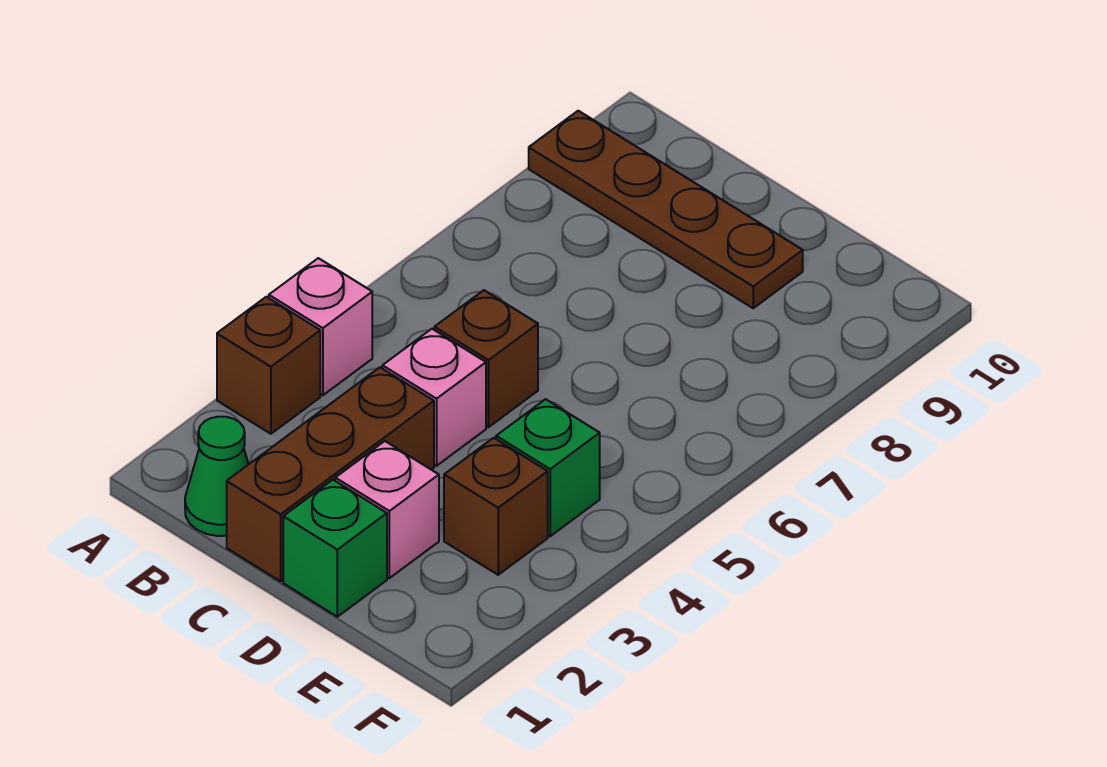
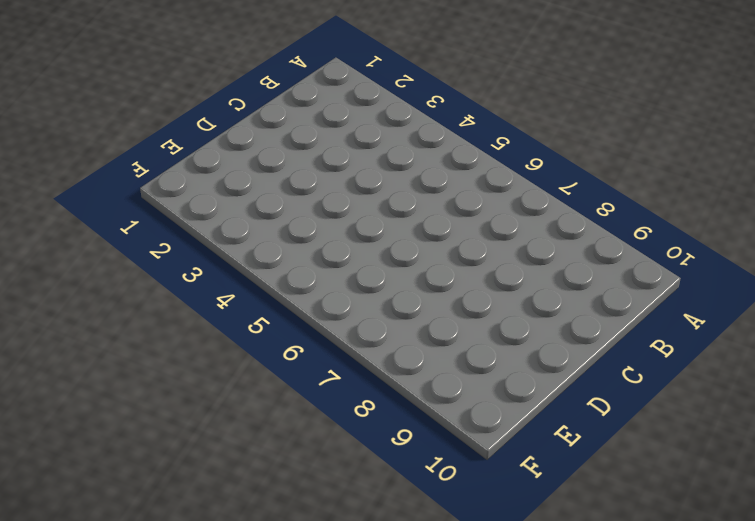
none -> brown 1x1 brick [217,297,320,434]
none -> pink 1x1 brick [269,258,372,395]

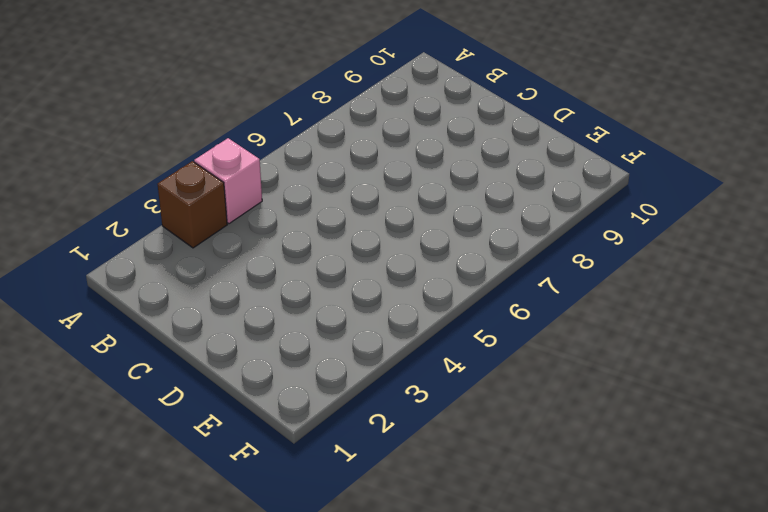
none -> brown 1x4 plate [529,111,803,308]
none -> green 1x1 cone [185,417,249,536]

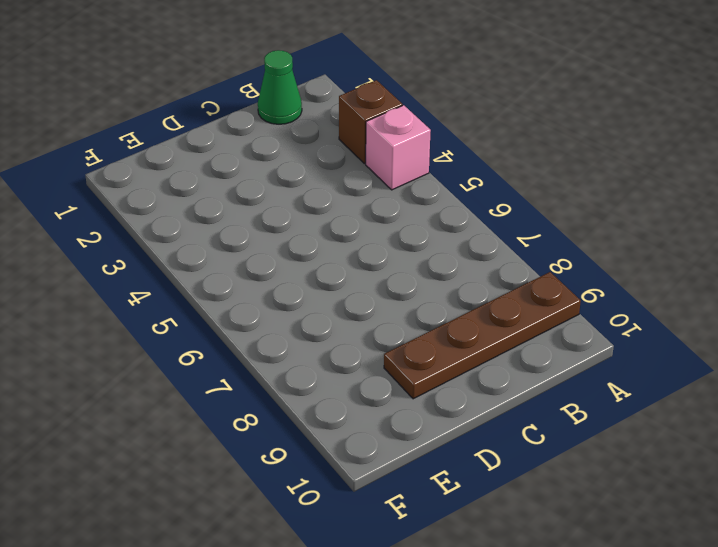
none -> brown 1x3 brick [227,367,434,581]
none -> pink 1x1 brick [382,329,486,466]

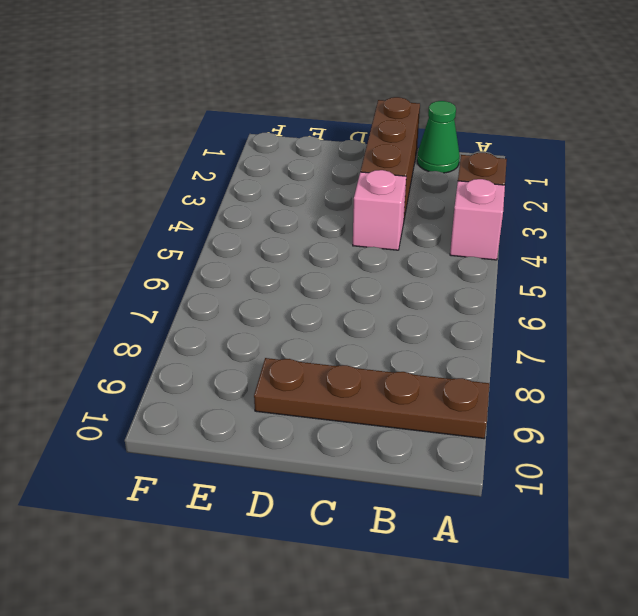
none -> brown 1x1 brick [434,290,538,427]
none -> green 1x1 brick [283,480,387,617]

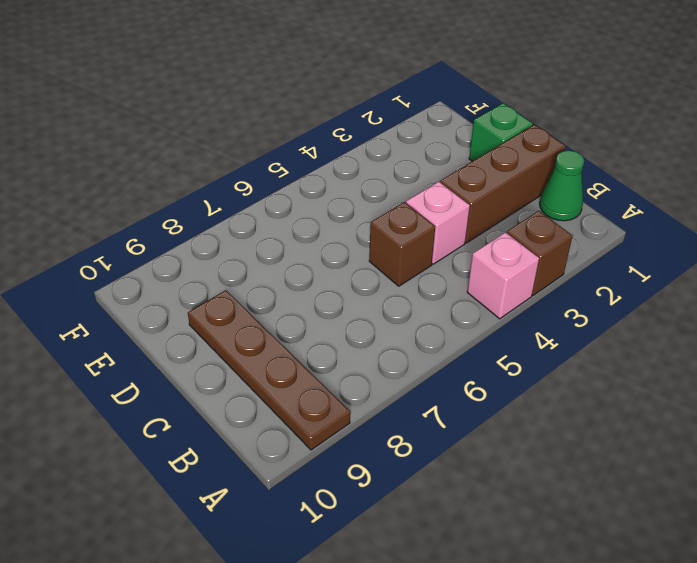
none -> pink 1x1 brick [335,441,439,578]
none -> brown 1x1 brick [444,438,548,575]

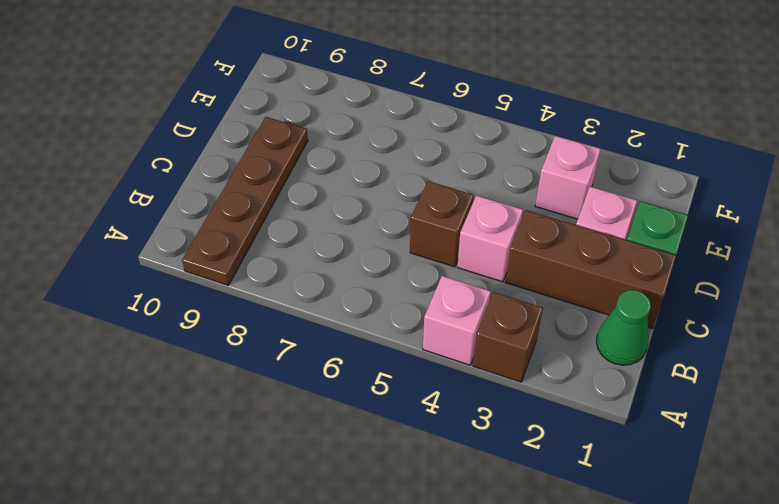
pink 1x1 brick [535,136,600,219] -> brown 1x1 brick [444,438,548,575]
none -> green 1x1 brick [496,399,600,536]

